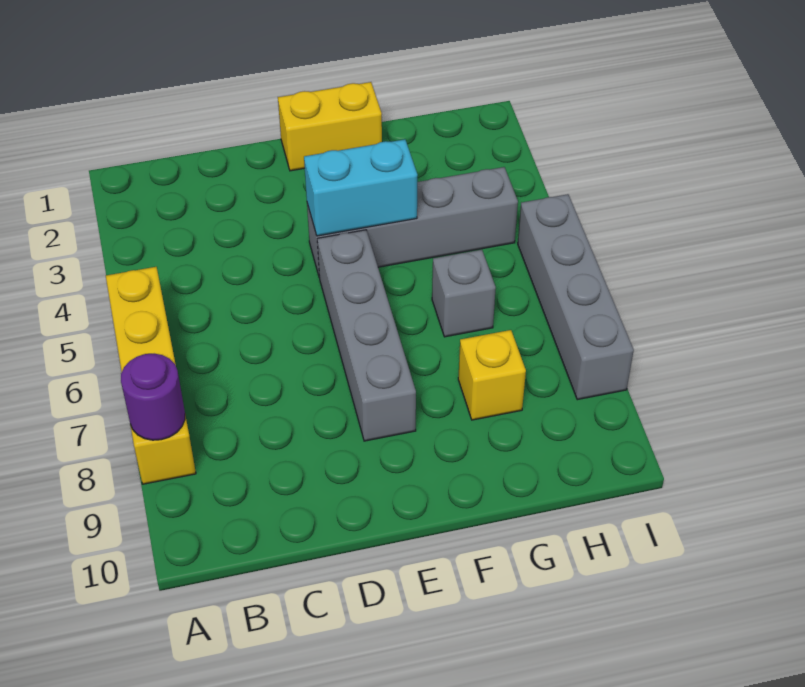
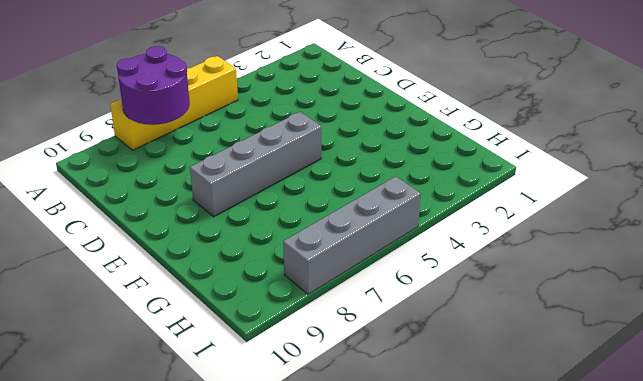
purple 2x2 round brick [117,46,190,125] -> purple 1x1 round brick [121,353,185,440]
none -> yellow 1x2 brick [278,82,382,171]
none -> grey 1x4 brick [307,167,518,277]

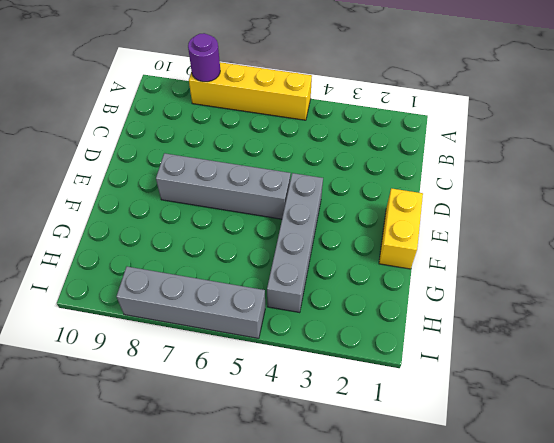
none -> grey 1x1 brick [432,250,496,337]
none -> yellow 1x1 brick [458,330,526,420]

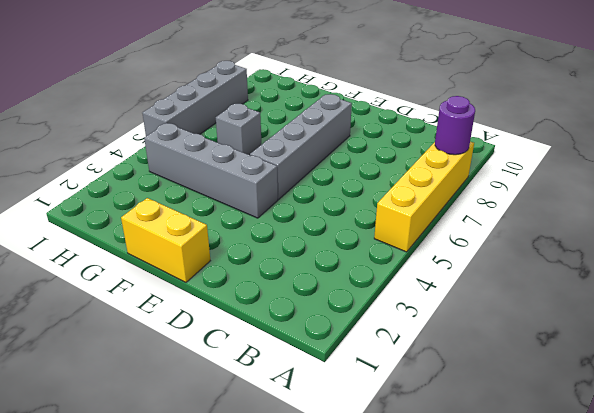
none -> yellow 1x1 brick [458,330,526,420]
none -> cyan 1x2 brick [304,139,418,236]

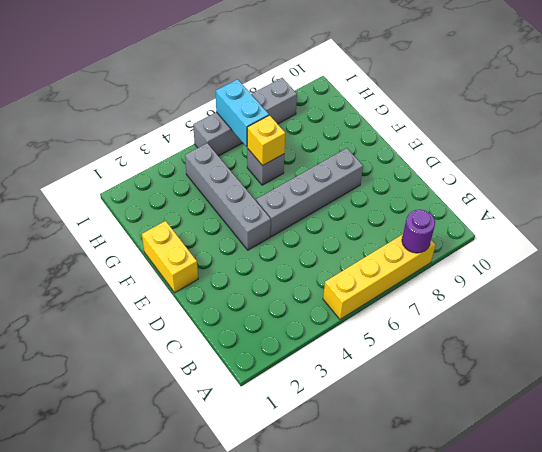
yellow 1x1 brick [247,115,285,166] -> yellow 1x1 brick moved to [458,330,526,420]
cyan 1x2 brick [216,79,269,147] -> cyan 1x2 brick moved to [304,139,418,236]

